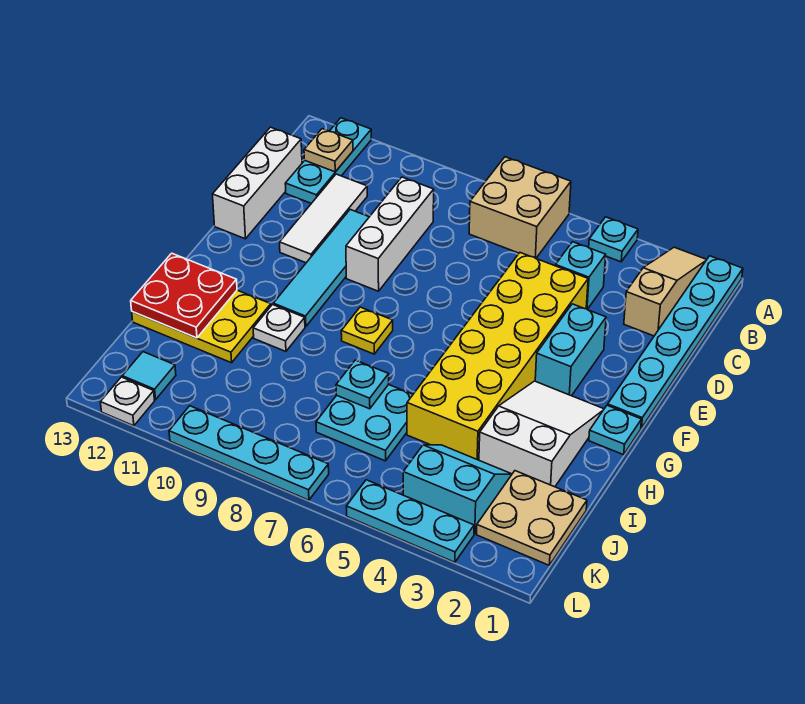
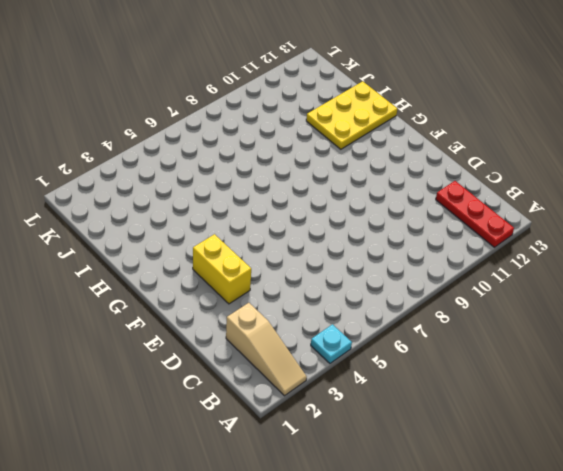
red 1x3 plate [436,181,514,247] -> cyan 1x3 plate [285,118,371,203]
yellow 1x2 brick [193,234,251,304] -> cyan 1x2 brick [535,304,606,396]
none -> cyan 1x6 plate [608,256,743,428]
none -> tan 2x2 brick [469,157,571,258]
none -> cyan 1x1 brick [555,242,606,309]

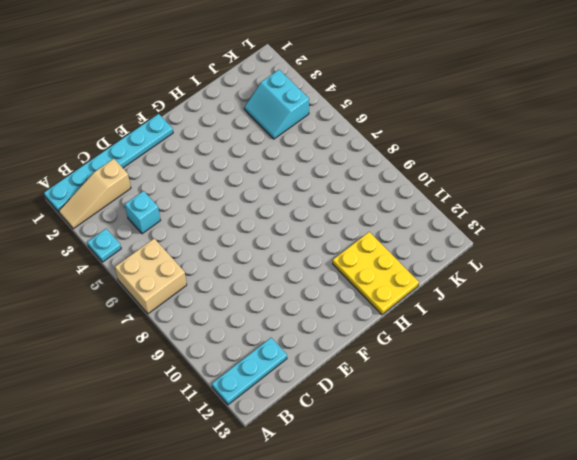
none -> white 1x3 brick [346,177,434,291]
none -> white 1x3 tile [280,174,367,263]
none -> white 1x3 brick [212,127,302,239]

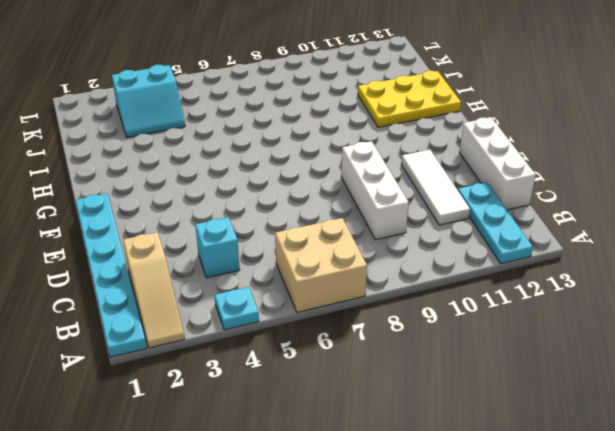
none -> yellow 2x6 brick [407,253,588,460]
none -> cyan 1x4 tile [273,210,369,327]
none -> cyan 1x2 brick [535,304,606,396]

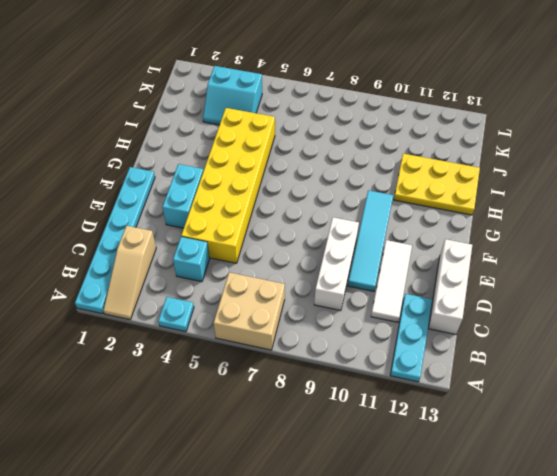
none -> cyan 1x1 plate [589,405,642,455]
none -> white 2x3 slope [479,381,604,487]
none -> yellow 1x1 plate [341,307,393,354]

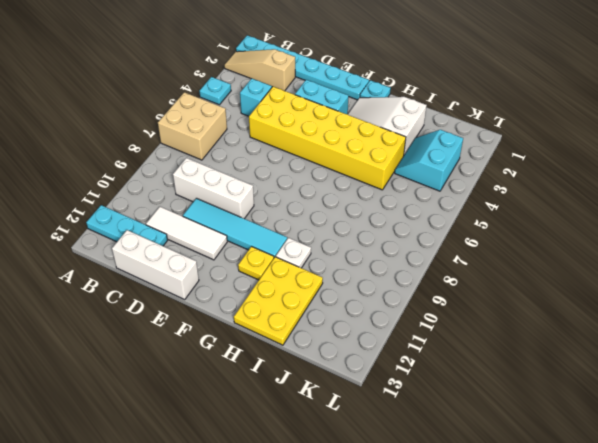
yellow 1x1 plate [238,247,274,280] -> yellow 1x1 plate moved to [341,307,393,354]
none -> cyan 2x2 plate [316,385,413,461]
none -> tan 2x2 plate [477,471,587,565]
none -> cyan 1x1 tile [122,352,176,400]

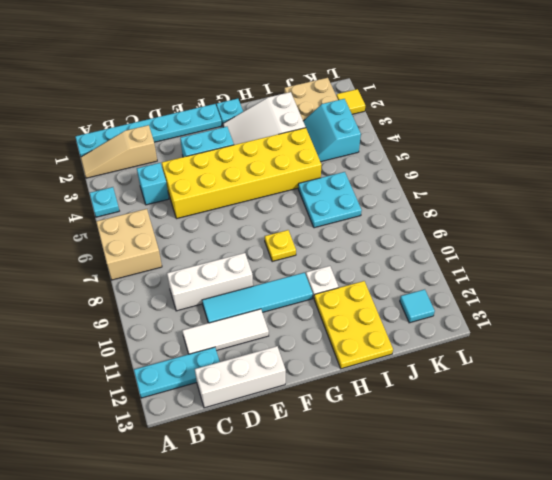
yellow 1x1 tile [337,89,365,114] -> none
none -> cyan 1x3 plate [346,480,474,562]
none -> cyan 1x4 plate [169,406,329,500]
none -> white 1x1 plate [100,377,155,426]

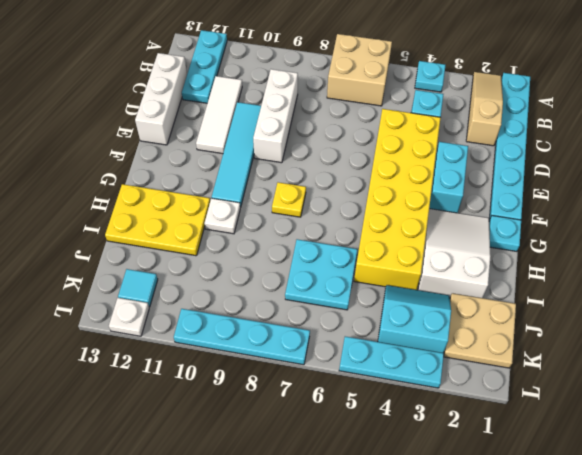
none -> tan 1x1 plate [304,129,353,172]
none -> red 2x2 plate [131,253,237,338]
none -> cyan 1x1 plate [336,360,389,409]

